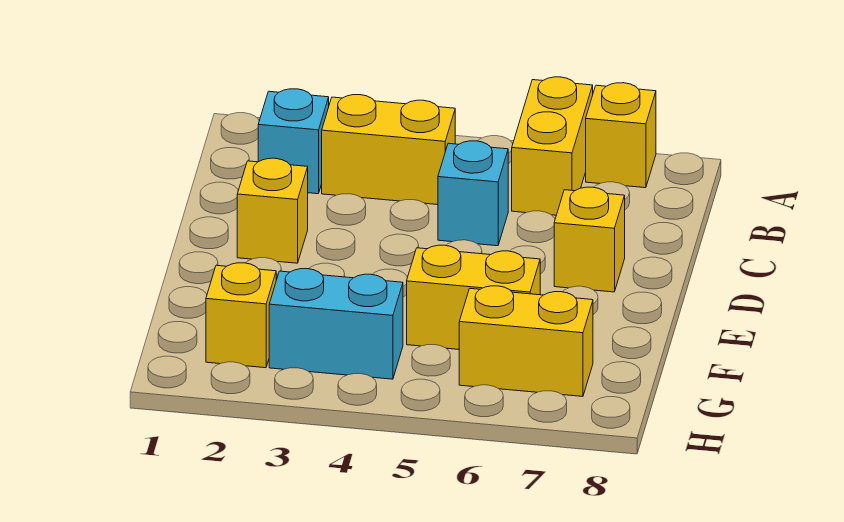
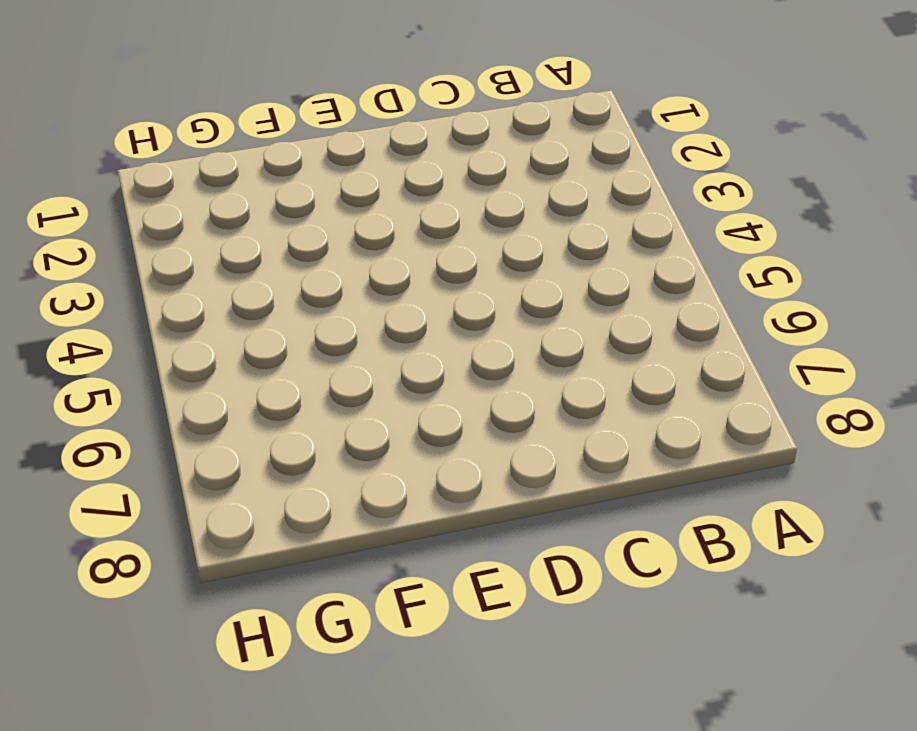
none -> yellow 1x2 brick [512,77,593,215]
none -> yellow 1x1 brick [586,83,656,188]

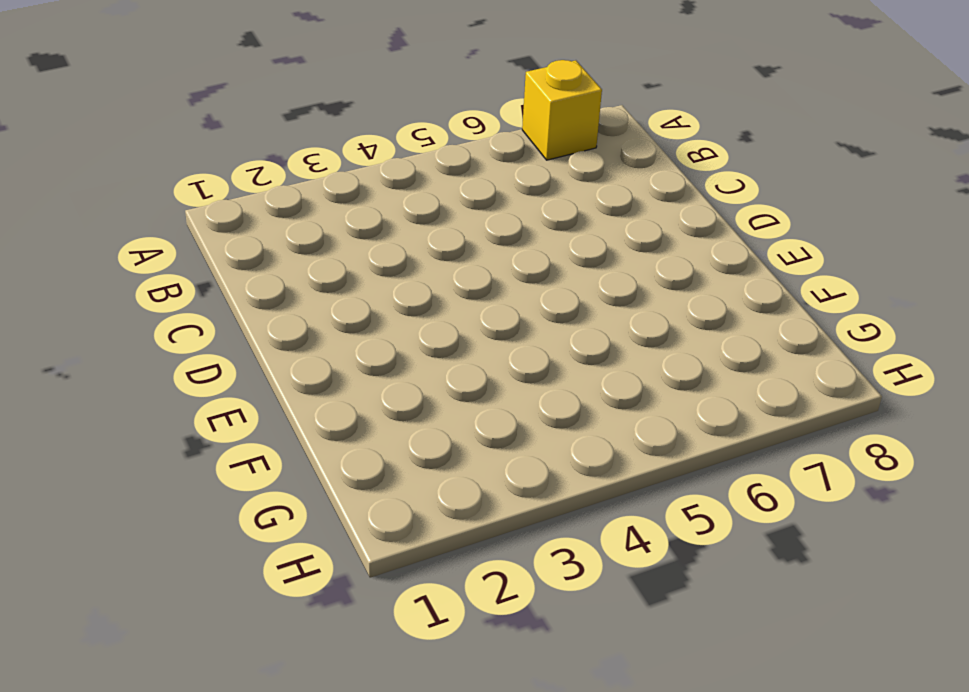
none -> yellow 1x2 brick [512,77,593,215]
none -> cyan 1x1 brick [258,89,329,194]

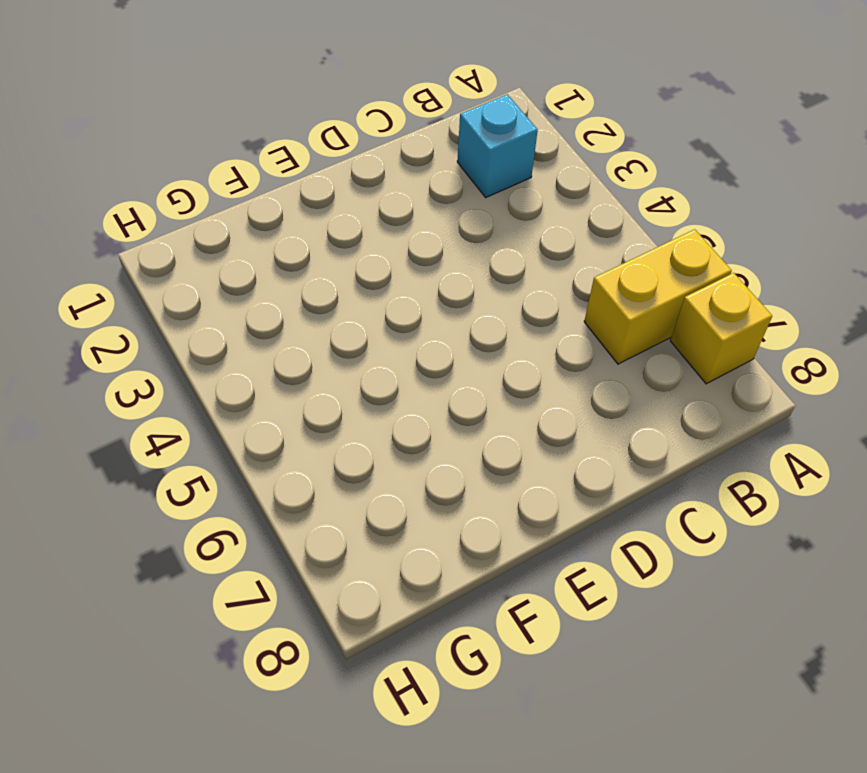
none -> yellow 1x2 brick [322,95,455,205]
none -> cyan 1x1 brick [438,141,508,246]

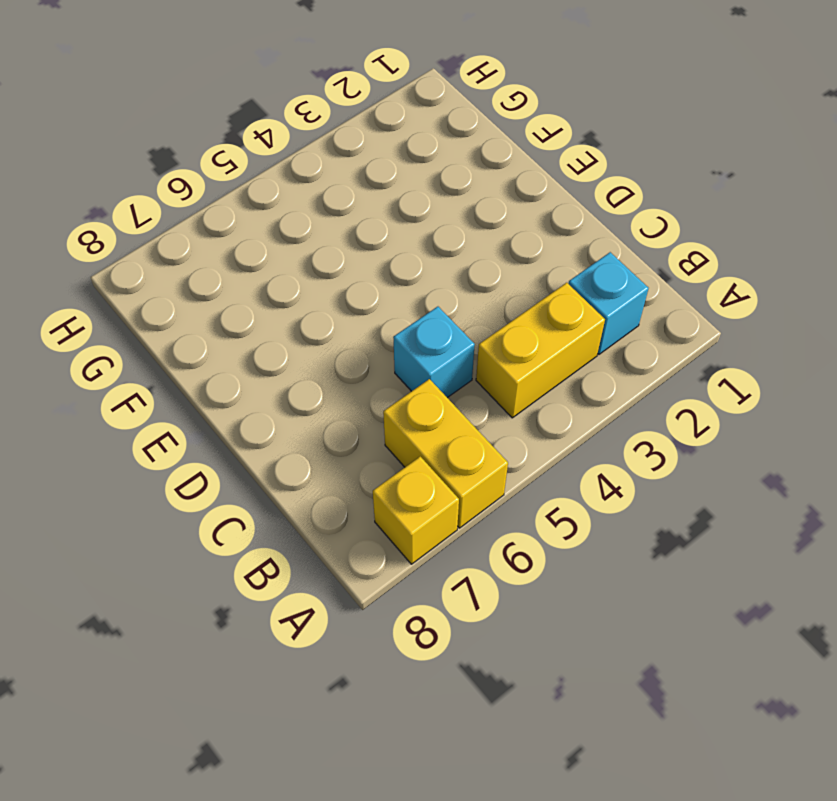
none -> yellow 1x1 brick [237,158,308,263]
none -> yellow 1x1 brick [554,187,625,292]

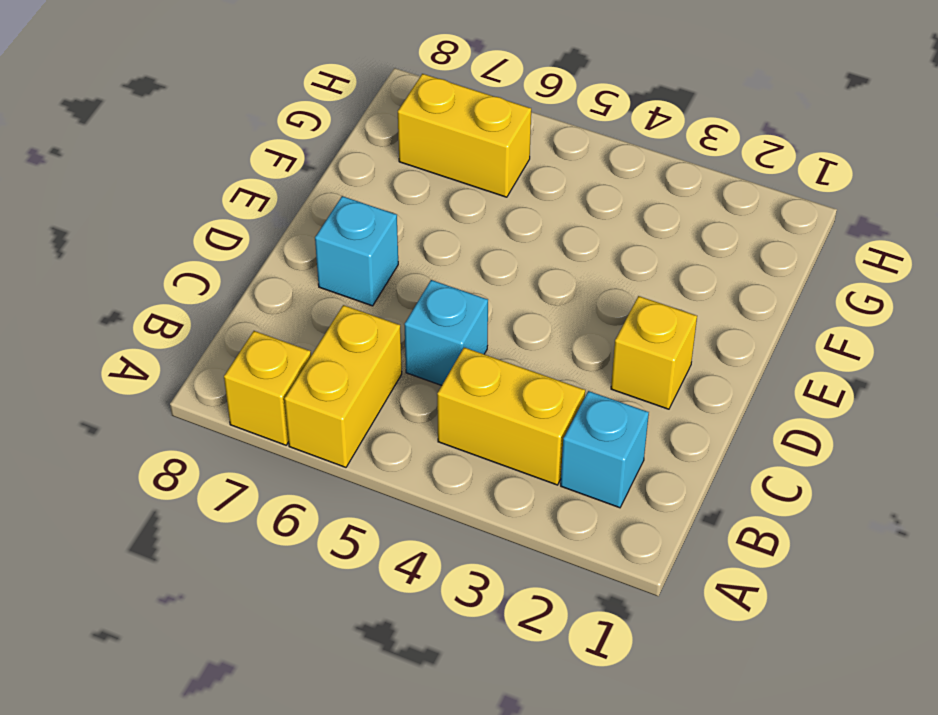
cyan 1x1 brick [315,196,398,306] -> yellow 1x1 brick [554,187,625,292]
none -> yellow 1x2 brick [407,245,540,349]
none -> yellow 1x1 brick [206,263,276,368]

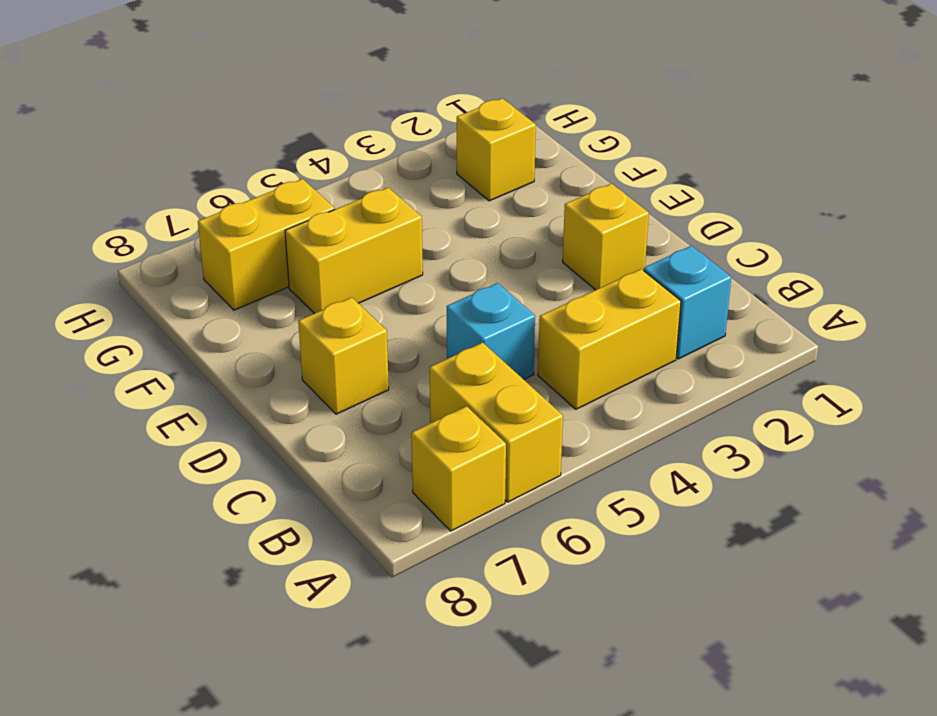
none -> cyan 1x2 brick [269,269,403,379]

